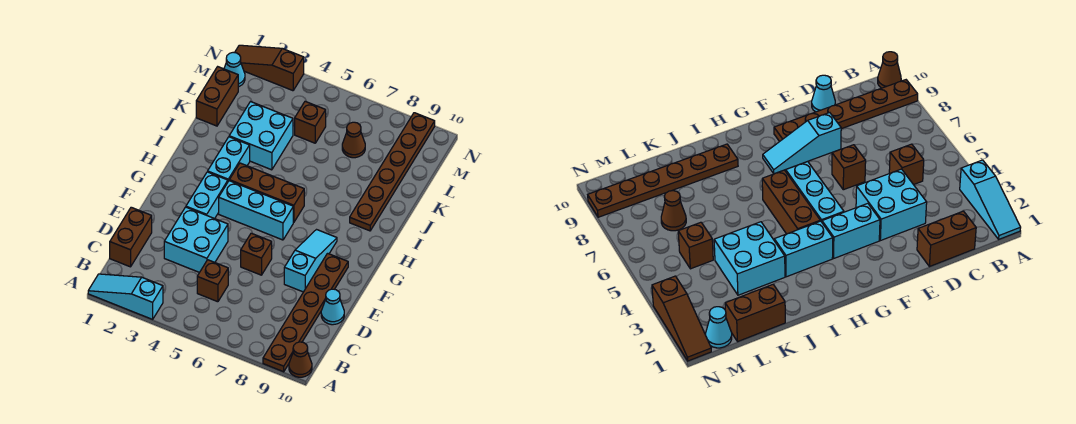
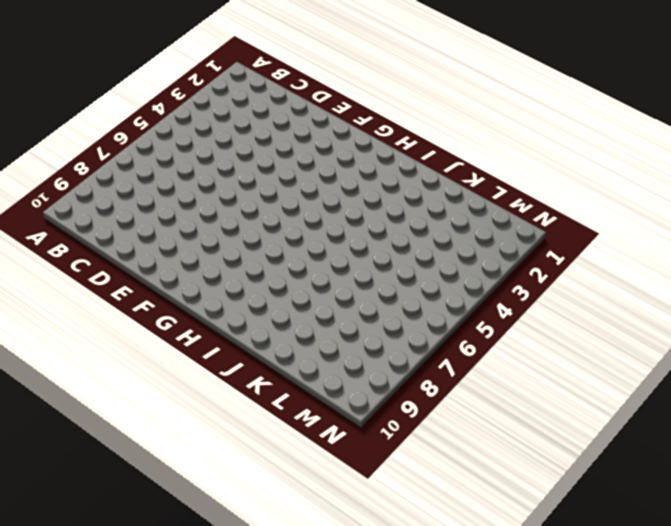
none -> cyan 1x3 slope [88,274,163,319]
none -> brown 1x6 plate [263,253,348,372]
none -> brown 1x1 cone [289,342,312,377]

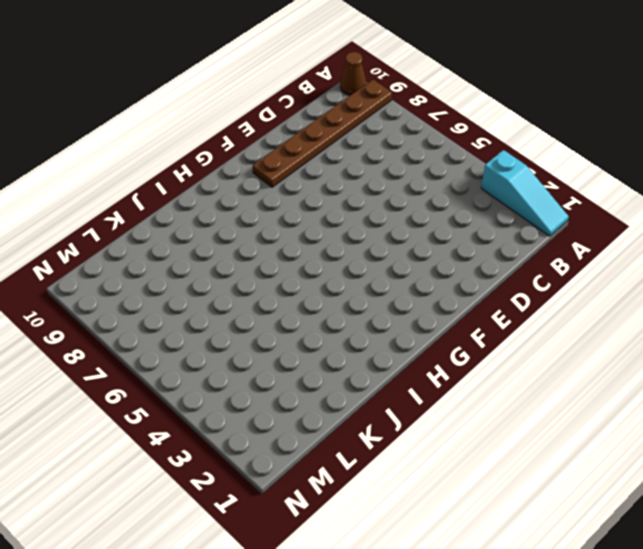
none -> brown 1x2 brick [110,207,152,267]
none -> brown 1x1 brick [197,260,228,302]
none -> cyan 2x2 brick [164,207,228,272]

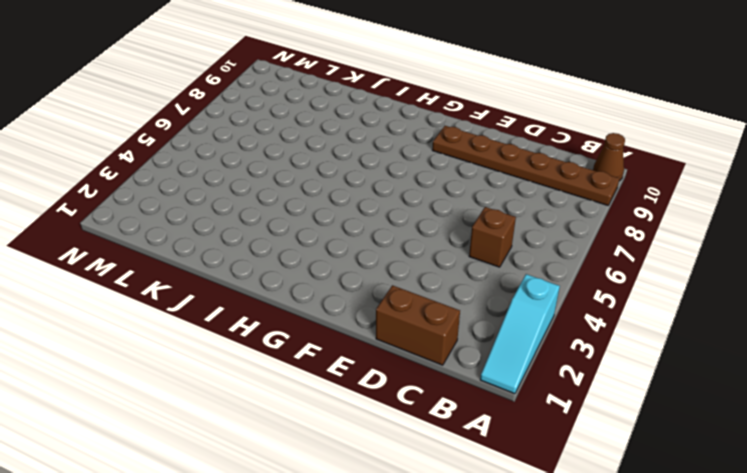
none -> cyan 2x2 brick [164,207,228,272]
none -> cyan 1x1 cone [321,289,344,325]
none -> brown 1x1 brick [241,233,272,275]

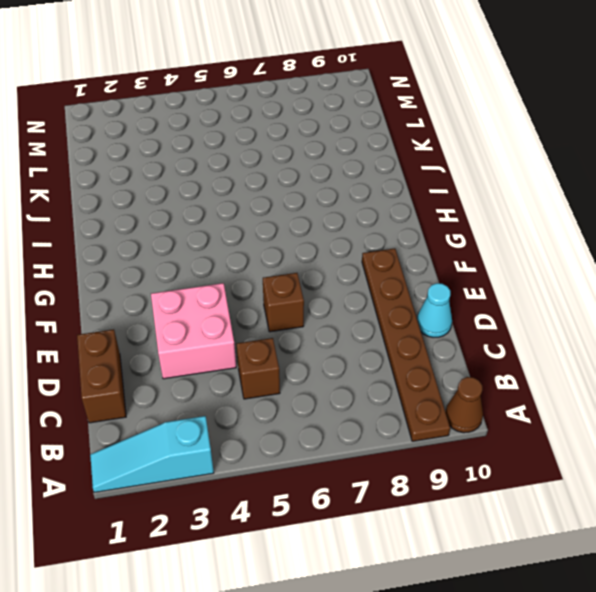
pink 2x2 brick [151,283,236,379] -> cyan 2x2 brick [164,207,228,272]
none -> cyan 1x3 slope [284,230,337,292]
none -> cyan 1x2 brick [186,172,228,219]
none -> cyan 1x3 brick [219,181,293,240]

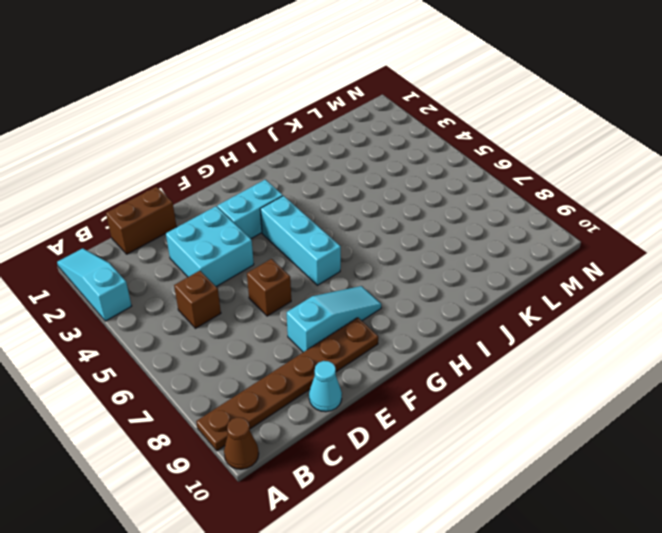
none -> cyan 1x2 brick [208,137,250,181]
none -> brown 1x3 brick [229,163,304,222]
none -> brown 1x6 plate [350,113,435,231]

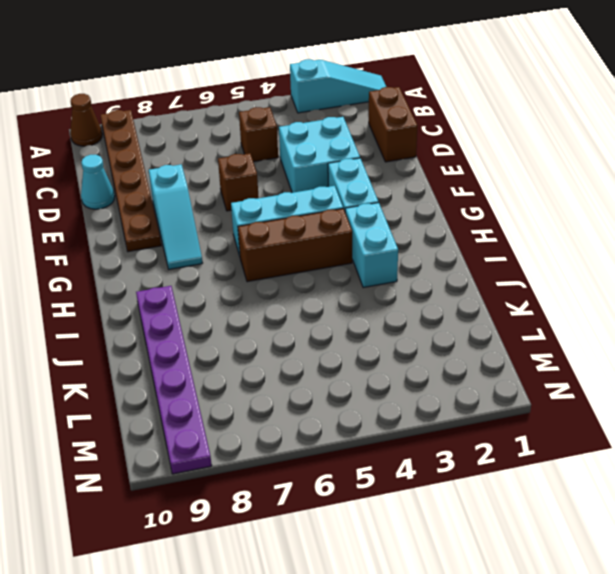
purple 1x6 plate [136,286,212,474] -> brown 1x6 plate [350,113,435,231]
none -> cyan 2x2 brick [229,102,293,170]
none -> brown 1x2 brick [196,67,238,126]
none -> brown 1x1 brick [295,101,326,143]

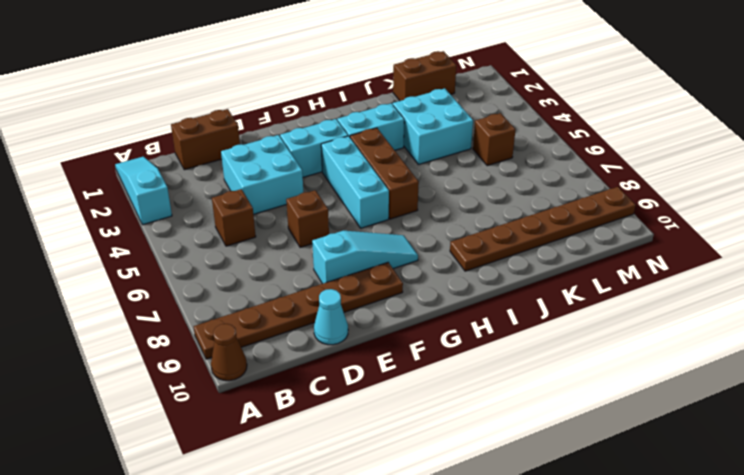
none -> brown 1x1 cone [342,122,365,158]
none -> cyan 1x1 cone [224,52,245,87]
none -> brown 1x3 slope [235,45,304,91]

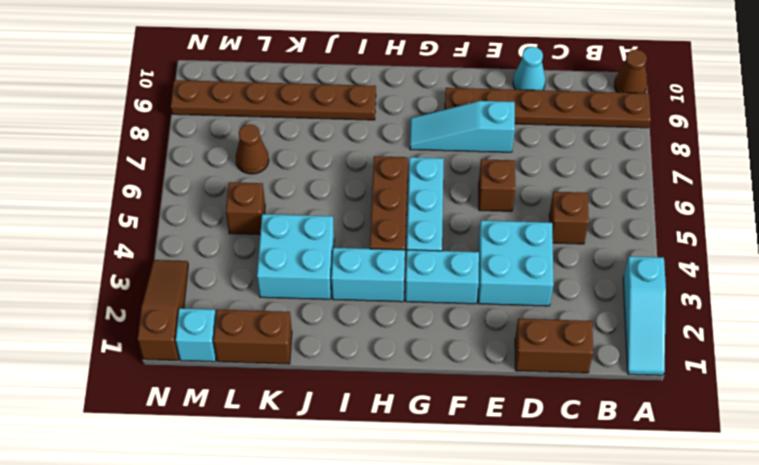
cyan 1x1 brick [176,308,216,362] -> cyan 1x1 cone [224,52,245,87]
brown 1x3 slope [138,260,188,360] -> brown 1x3 slope turned to [235,45,304,91]

